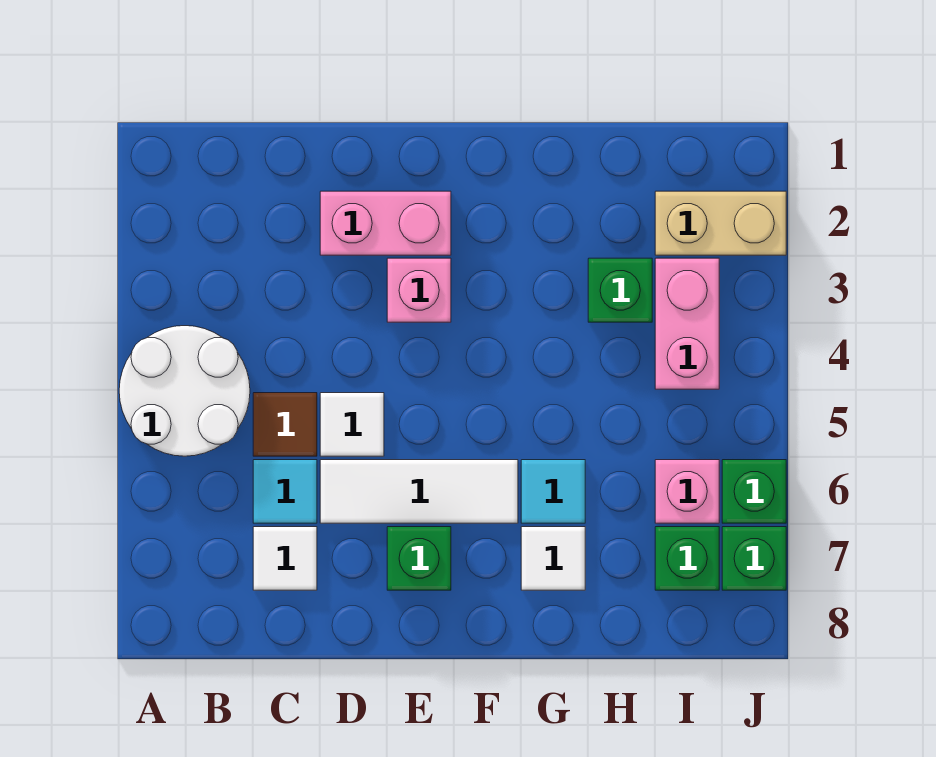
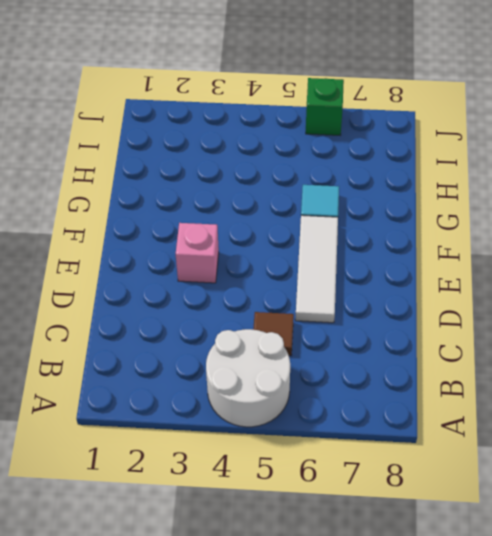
none -> cyan 1x1 tile [253,460,317,523]
none -> white 1x1 tile [253,527,317,590]
none -> pink 1x2 brick [320,191,451,255]

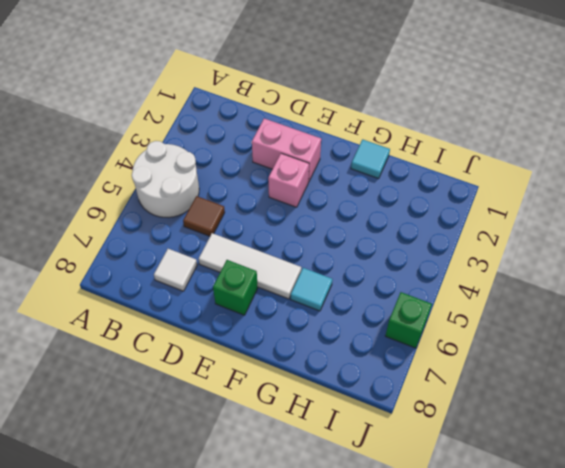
cyan 1x1 tile [351,139,390,179] -> cyan 1x1 tile moved to [253,460,317,523]
none -> white 1x1 tile [320,393,384,456]
none -> white 1x1 tile [521,527,585,590]
none -> green 1x1 brick [588,258,652,322]

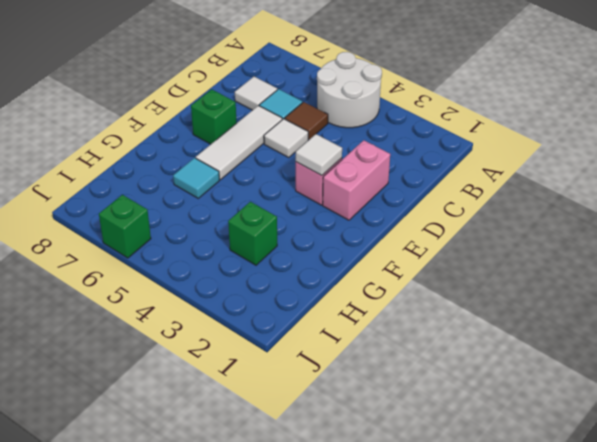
white 1x1 tile [296,134,342,176] -> white 1x1 tile moved to [521,527,585,590]
none -> tan 1x2 brick [655,191,786,255]
none -> pink 1x2 brick [655,258,719,389]
none -> pink 1x1 brick [655,460,719,523]

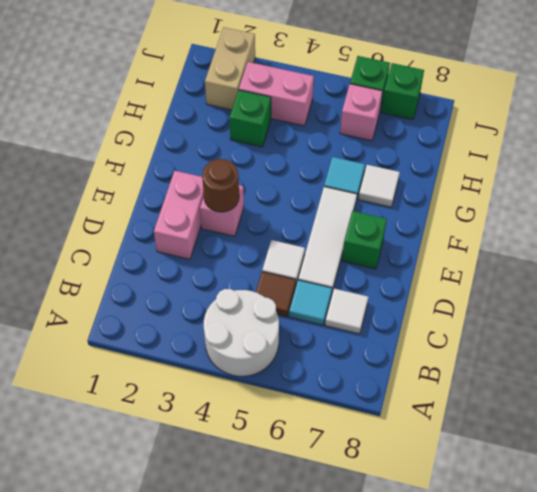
brown 1x1 round brick [202,159,239,212] -> none
none -> green 1x1 brick [655,527,719,590]

